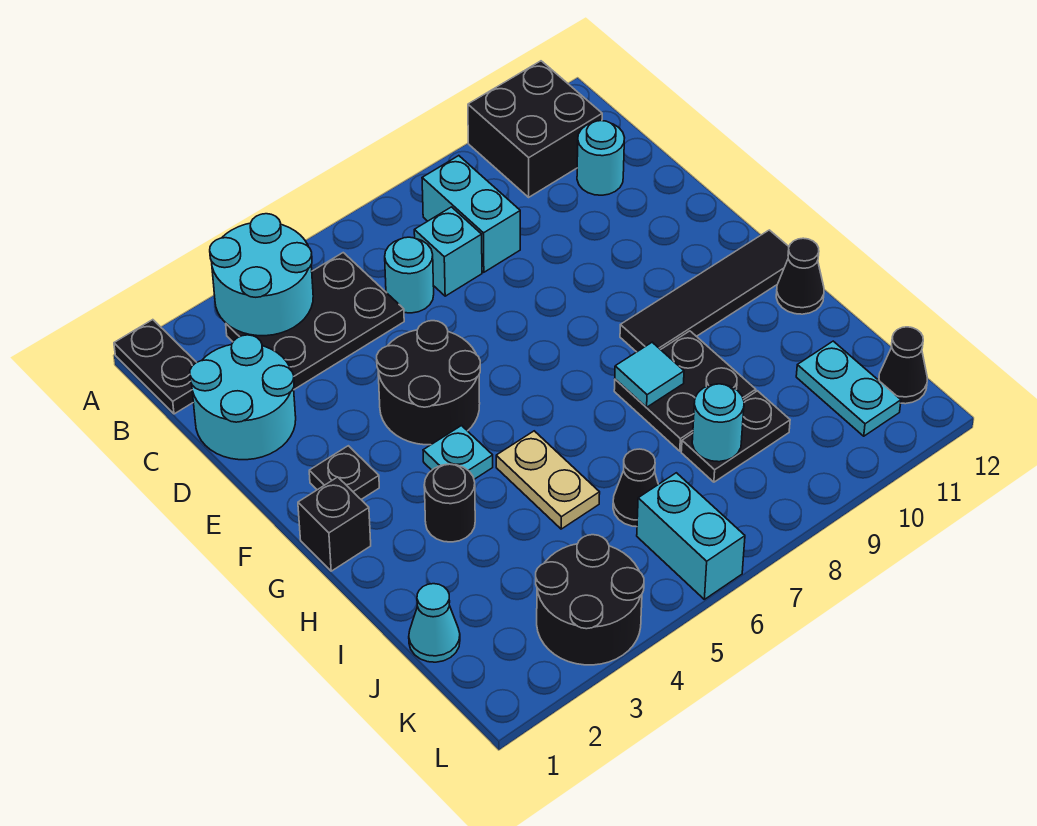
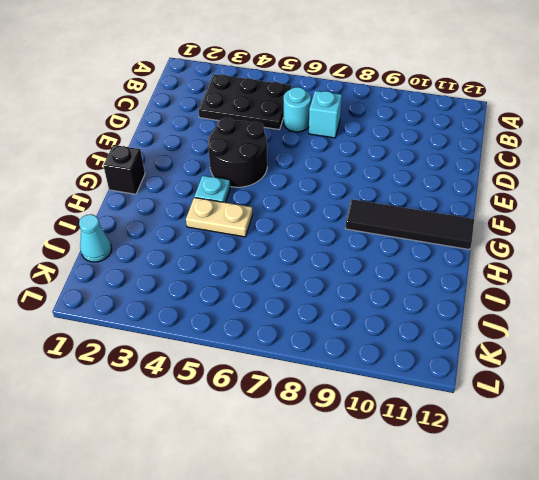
tan 1x2 plate [186,197,253,237] -> tan 1x2 plate turned to [496,431,600,529]
none -> black 1x2 plate [114,320,196,414]
none -> black 2x2 brick [468,61,602,197]
none -> cyan 1x2 brick [422,156,520,272]

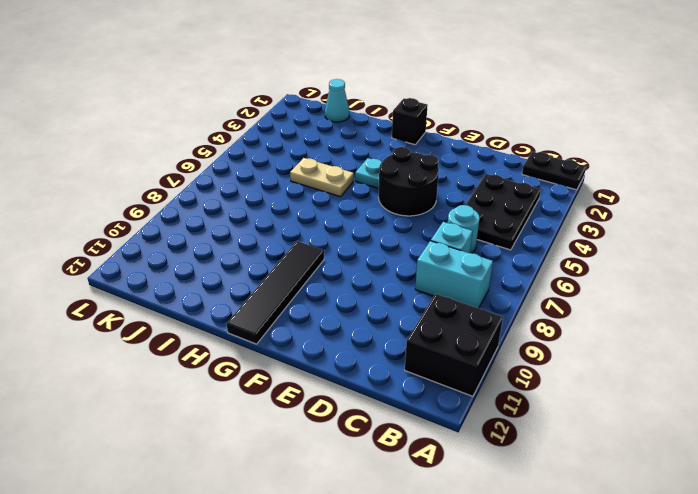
none -> cyan 2x2 round brick [190,335,296,460]
none -> cyan 1x1 round brick [577,121,625,195]
none -> black 1x1 plate [309,446,379,499]

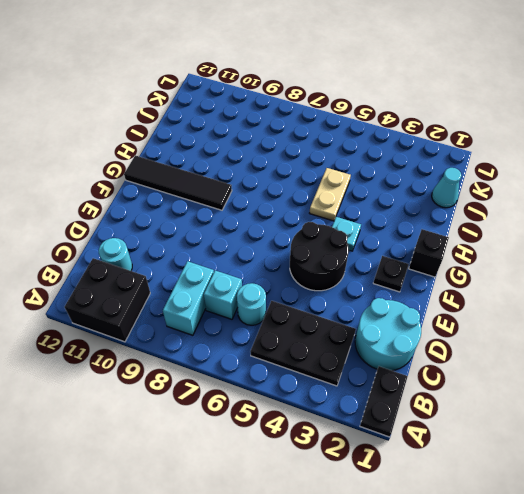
none -> black 1x1 round brick [424,464,475,542]
none -> black 2x2 plate [614,331,756,451]
none -> black 1x1 cone [776,238,824,314]

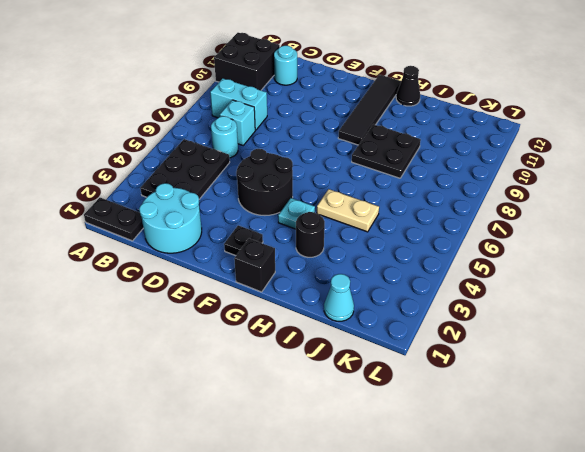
none -> black 1x1 cone [613,449,658,527]
none -> black 1x2 plate [681,391,790,482]
none -> cyan 1x2 plate [796,341,901,436]

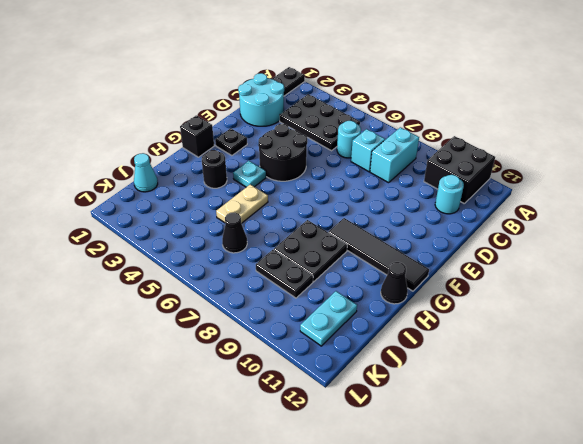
none -> black 2x2 round brick [536,535,644,665]
none -> cyan 1x2 brick [637,473,745,599]
none -> black 1x1 cone [879,327,927,404]

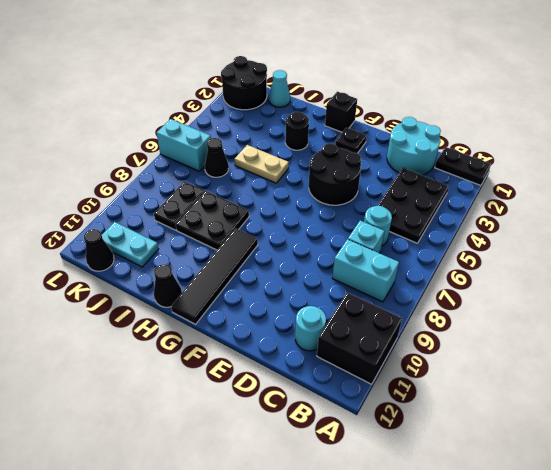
black 2x2 round brick [221,56,267,110] -> black 2x2 round brick moved to [536,535,644,665]
none -> cyan 1x1 plate [423,426,493,479]
none -> cyan 2x2 round brick [210,214,313,336]
none -> cyan 1x1 tile [615,342,684,407]

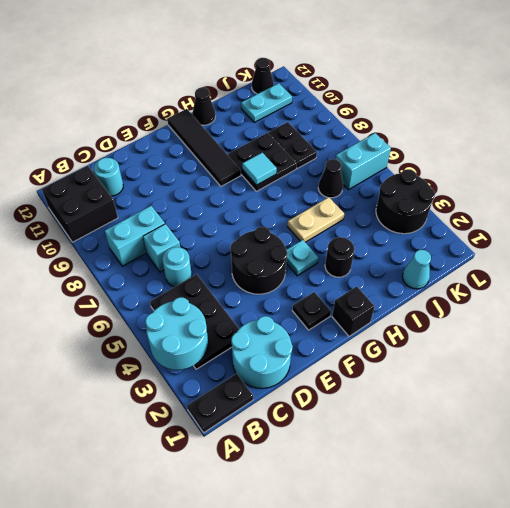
none -> cyan 1x1 round brick [692,384,744,462]

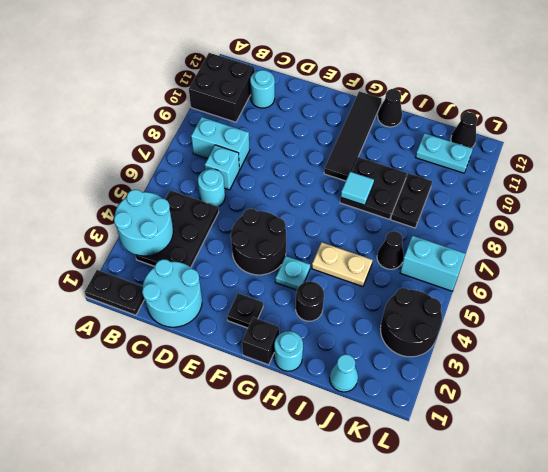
cyan 1x1 round brick [274,331,303,371] -> cyan 1x1 round brick moved to [692,384,744,462]

